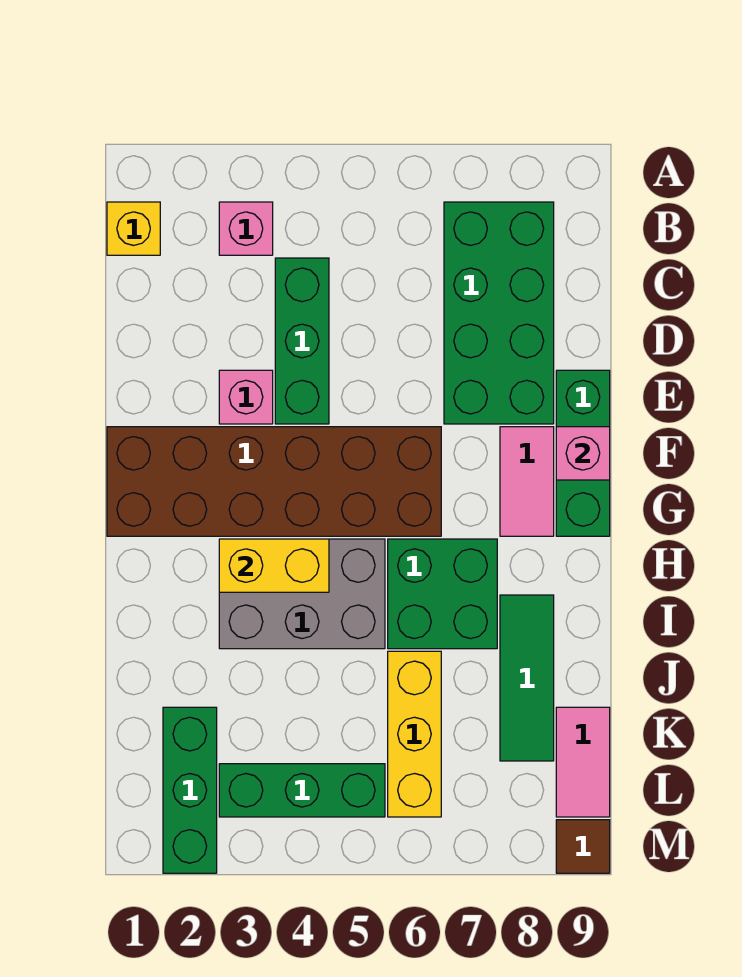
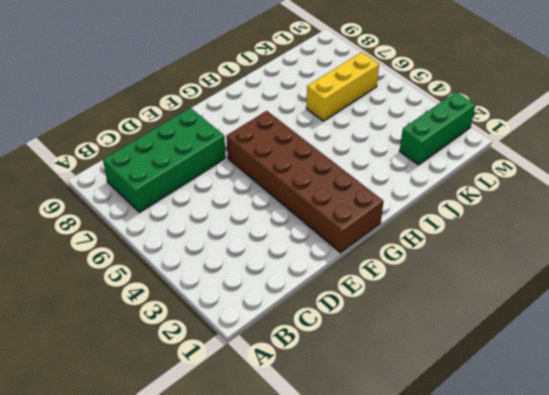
none -> yellow 1x1 brick [107,202,160,255]
none -> pink 1x1 brick [219,202,273,255]
none -> green 1x3 brick [275,258,329,424]

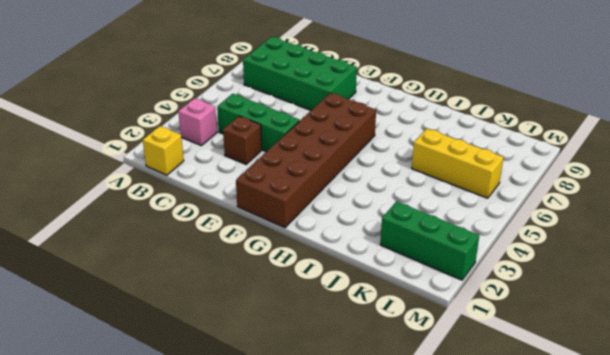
brown 1x1 brick [223,116,262,164] -> none
none -> pink 1x1 brick [219,370,273,424]
none -> green 1x3 brick [556,370,610,536]
none -> pink 1x2 tile [500,427,554,536]

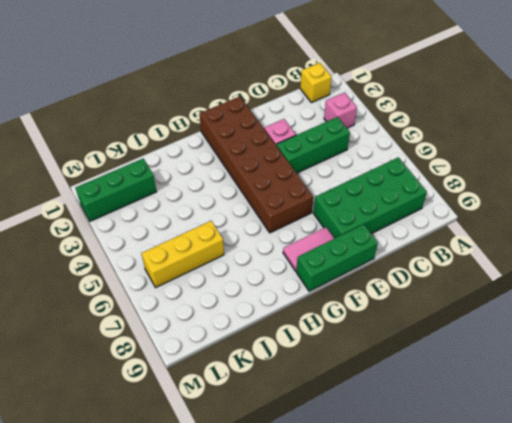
none -> grey 2x3 brick [219,539,385,649]
none -> green 2x2 brick [388,539,497,649]
none -> green 1x3 tile [500,595,554,761]

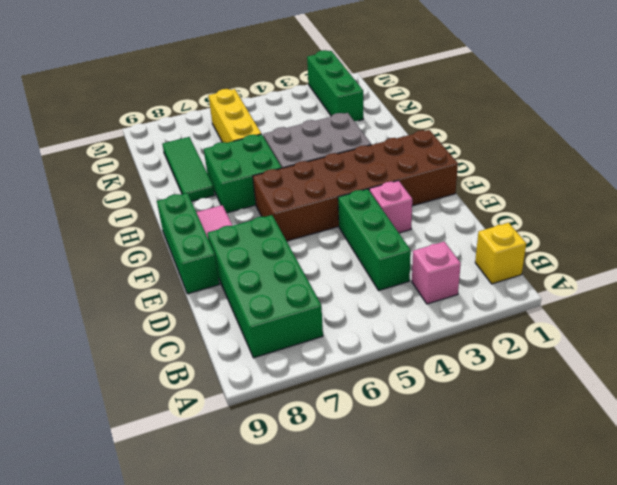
none -> pink 1x2 tile [556,707,610,817]
none -> green 1x3 brick [219,764,385,817]
none -> brown 1x1 tile [556,820,610,873]

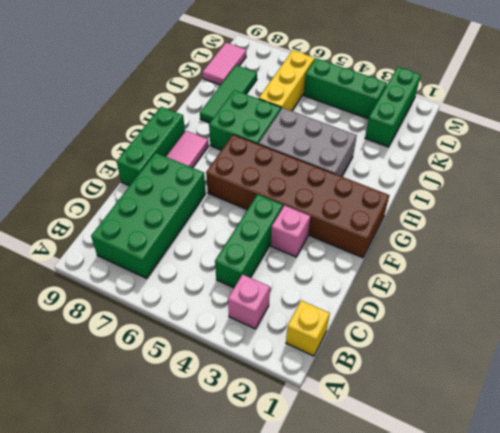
none -> brown 1x1 tile [556,820,610,873]
none -> pink 1x1 brick [556,427,610,480]
none -> yellow 1x2 brick [219,539,329,592]

